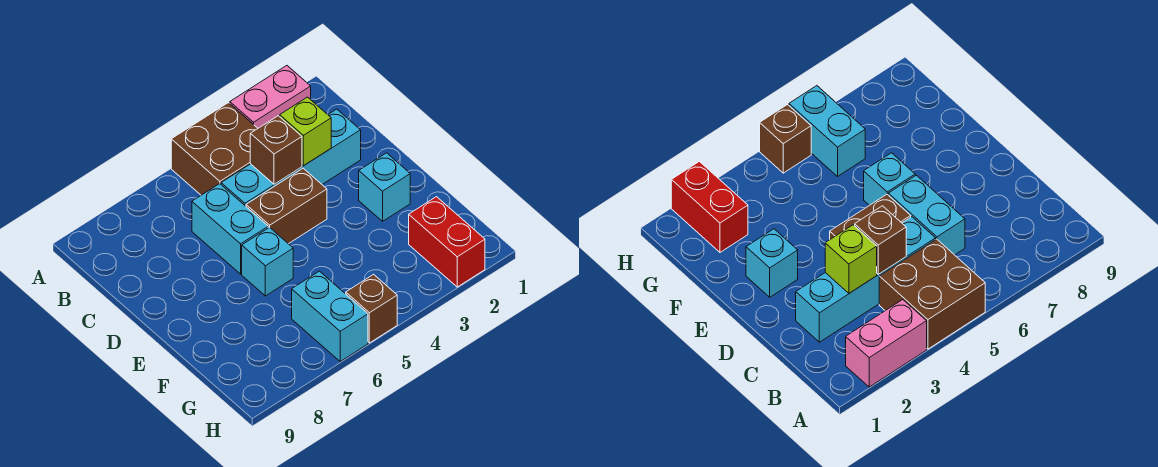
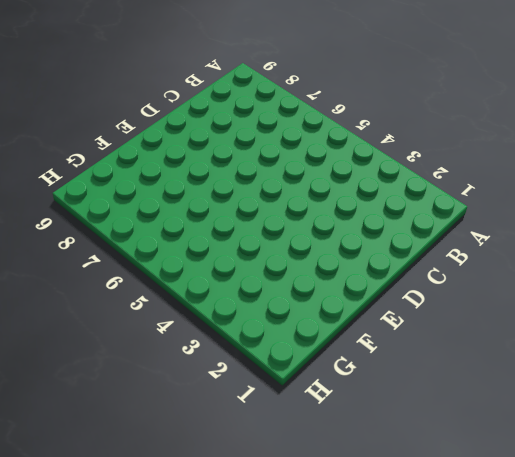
none -> pink 1x2 brick [230,66,311,128]
none -> brown 2x2 brick [171,103,258,195]
none -> cyan 1x4 brick [221,109,361,206]

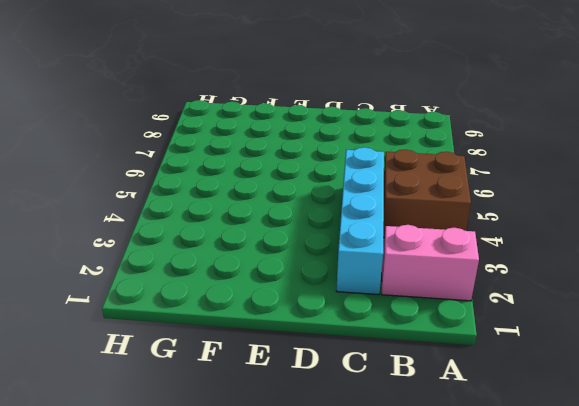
pink 1x2 brick [382,225,479,301] -> pink 1x2 brick turned to [230,66,311,128]
none -> cyan 1x2 brick [192,184,268,274]
none -> brown 1x2 brick [246,168,327,244]
none -> cyan 1x1 brick [359,153,410,221]

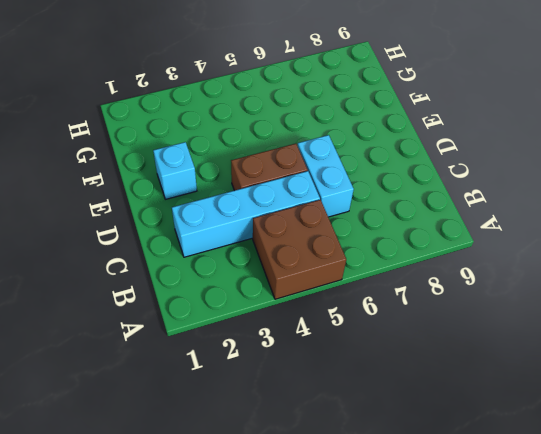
none -> pink 1x2 brick [230,66,311,128]
none -> cyan 1x1 brick [242,227,293,296]
none -> red 1x2 brick [409,197,485,287]

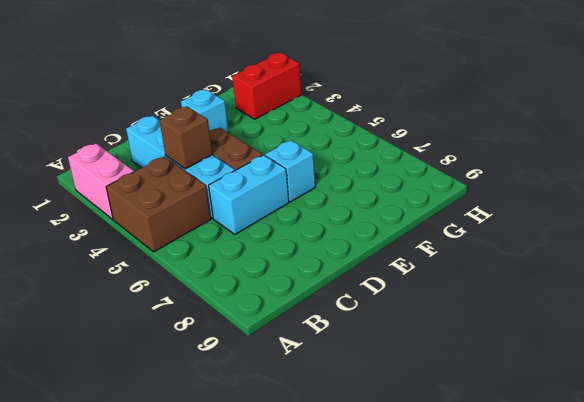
none -> cyan 1x2 brick [292,271,368,361]
none -> brown 1x1 brick [346,274,397,343]
none -> lime 1x1 brick [280,97,331,166]

